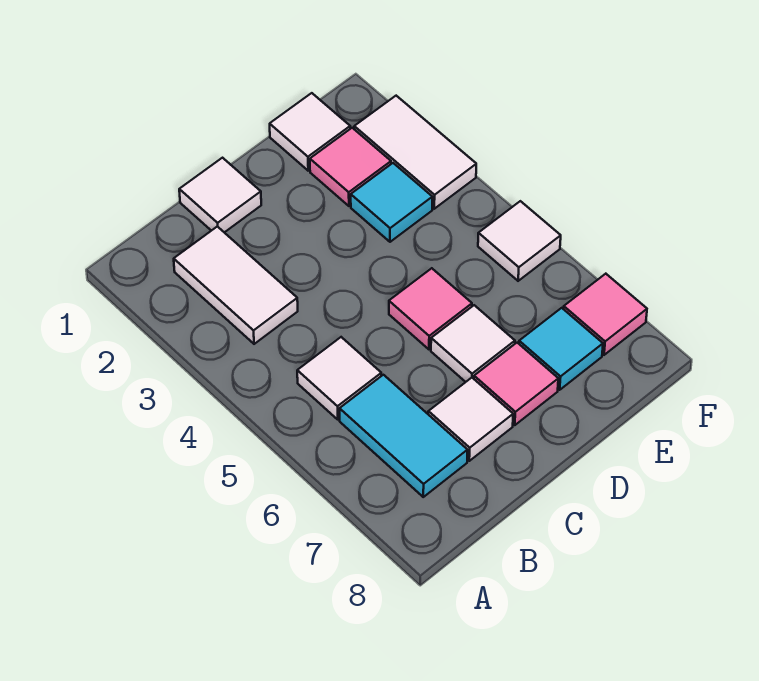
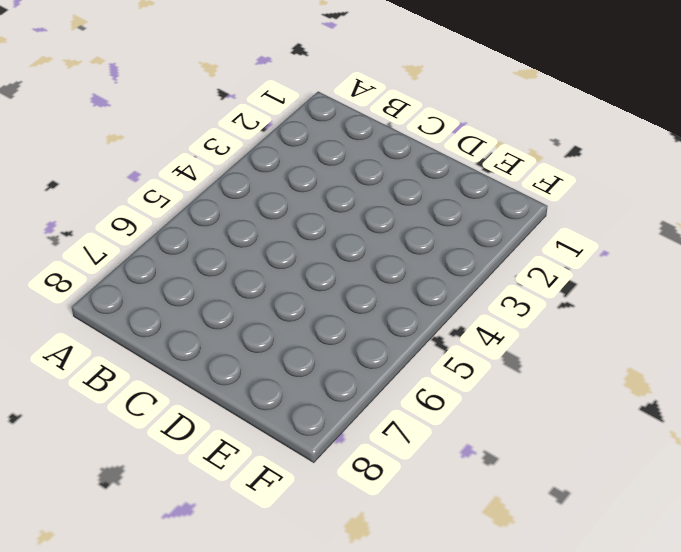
none -> white 1x2 tile [174,226,298,344]
none -> white 1x1 tile [297,337,381,419]
none -> cyan 1x2 tile [340,375,468,497]

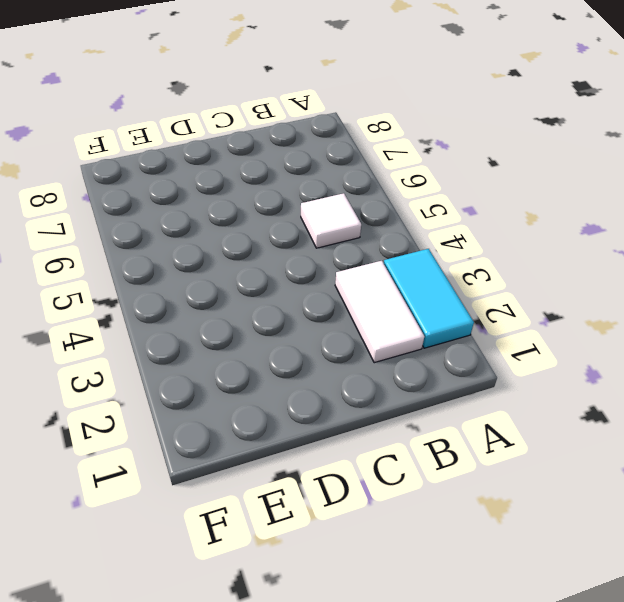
cyan 1x2 tile [384,249,474,348] -> cyan 1x2 tile moved to [340,375,468,497]
none -> white 1x1 tile [179,158,261,232]
none -> white 1x1 tile [428,378,513,461]
none -> pink 1x1 tile [389,268,472,349]

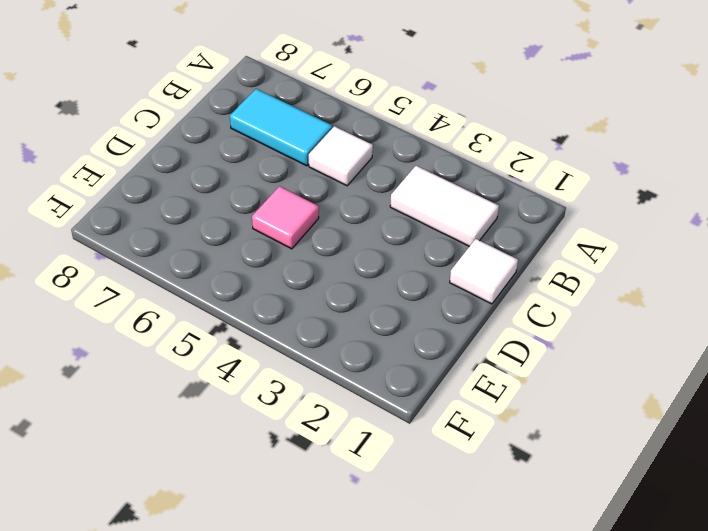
none -> white 1x1 tile [428,378,513,461]
none -> white 1x1 tile [431,305,515,382]
none -> pink 1x1 tile [474,343,558,425]

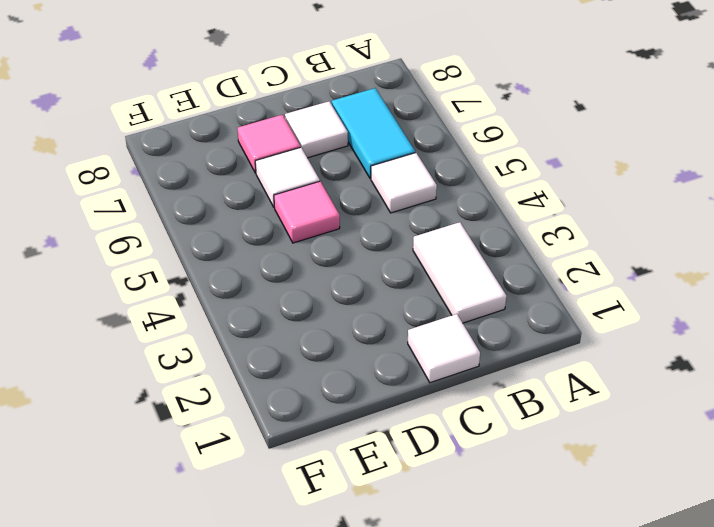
none -> white 1x1 tile [270,93,350,171]
none -> pink 1x1 tile [310,128,391,206]
none -> cyan 1x1 tile [351,163,432,242]

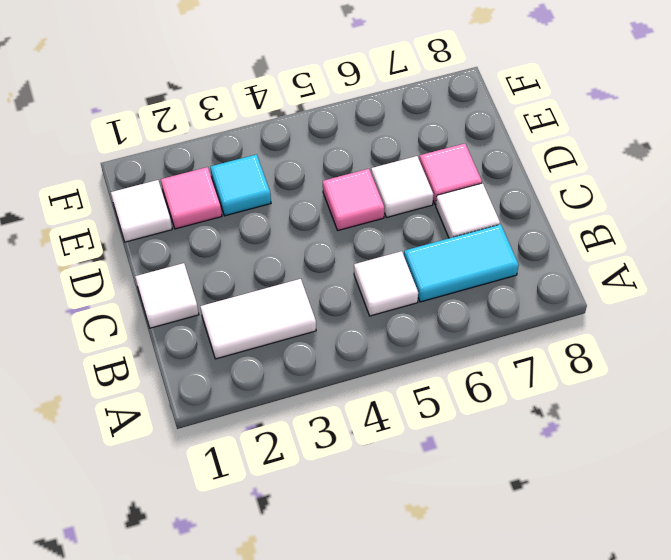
none -> cyan 1x1 tile [519,308,603,390]
none -> white 1x2 tile [354,96,476,209]
none -> white 1x1 tile [478,201,561,281]

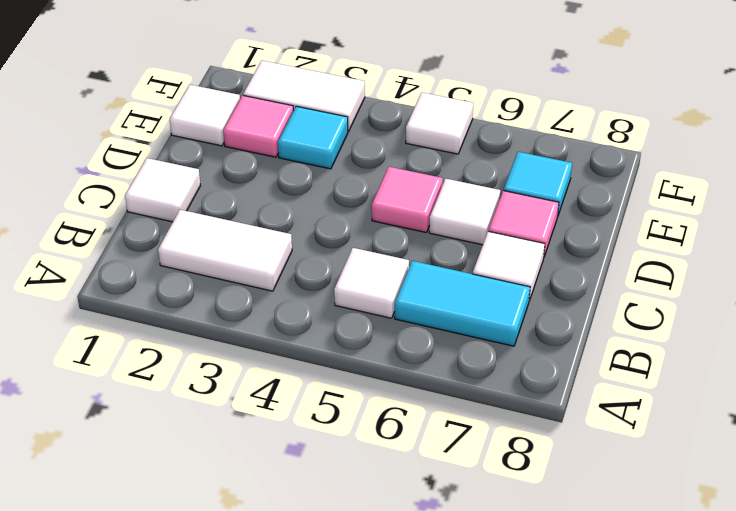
none -> pink 1x1 tile [564,274,647,355]

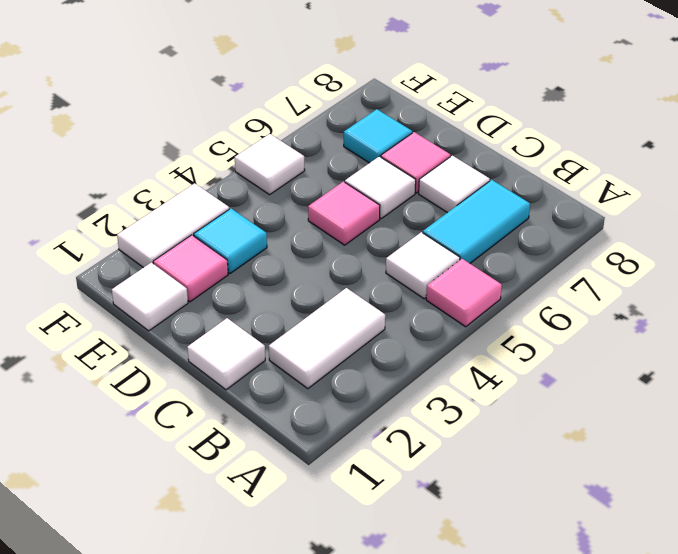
pink 1x1 tile [426,259,502,327] -> pink 1x1 tile moved to [564,274,647,355]

